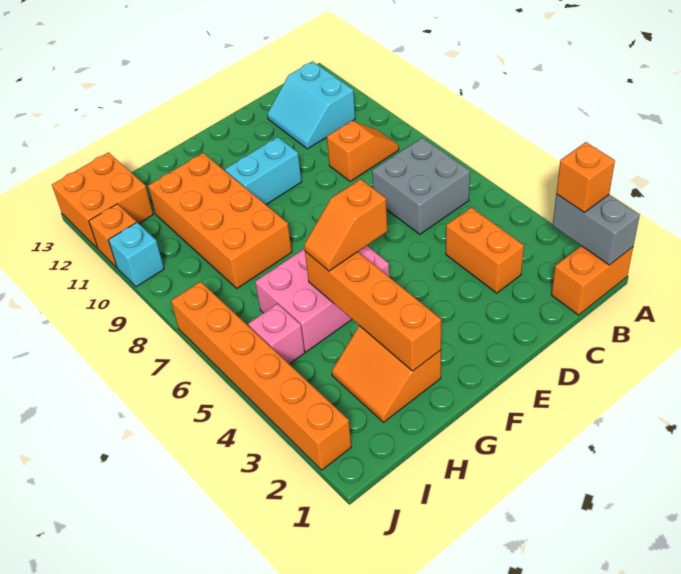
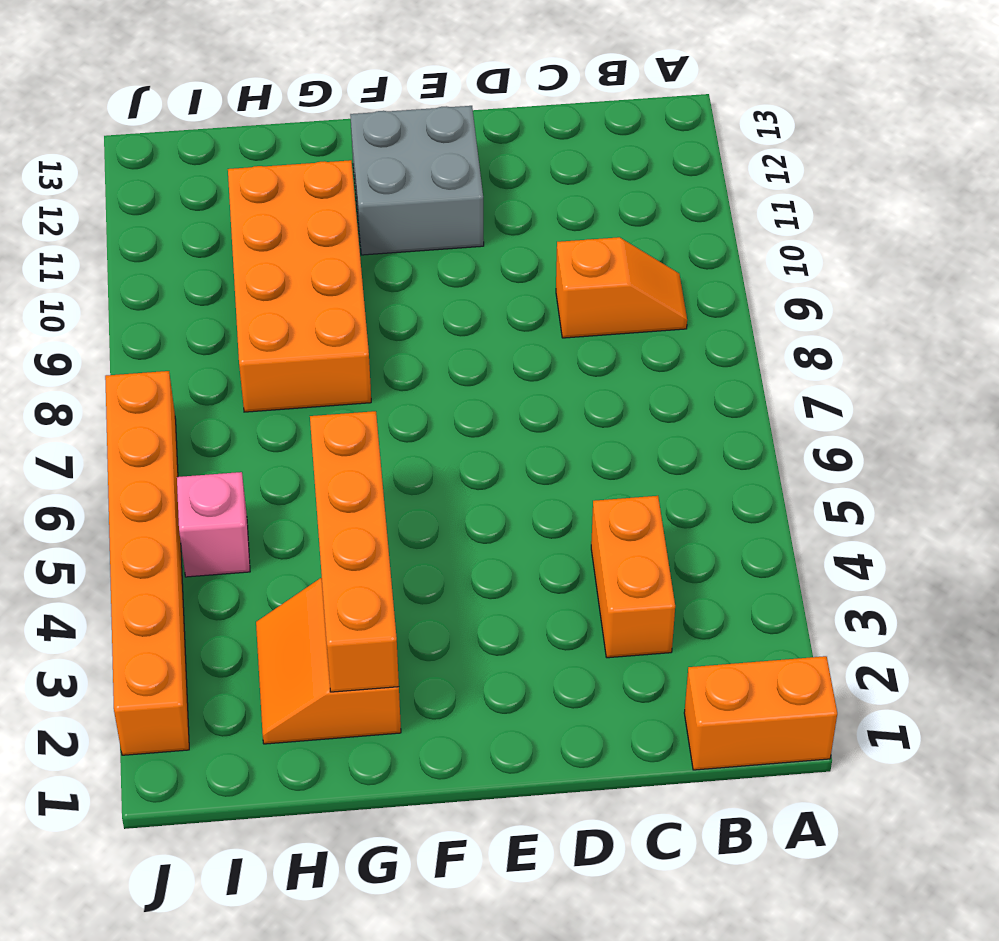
grey 2x2 brick [350,106,484,255] -> grey 2x2 brick moved to [372,138,470,234]
none -> cyan 2x2 slope [267,61,355,149]
none -> cyan 1x2 brick [225,137,302,205]
none -> pink 2x3 brick [255,246,389,352]

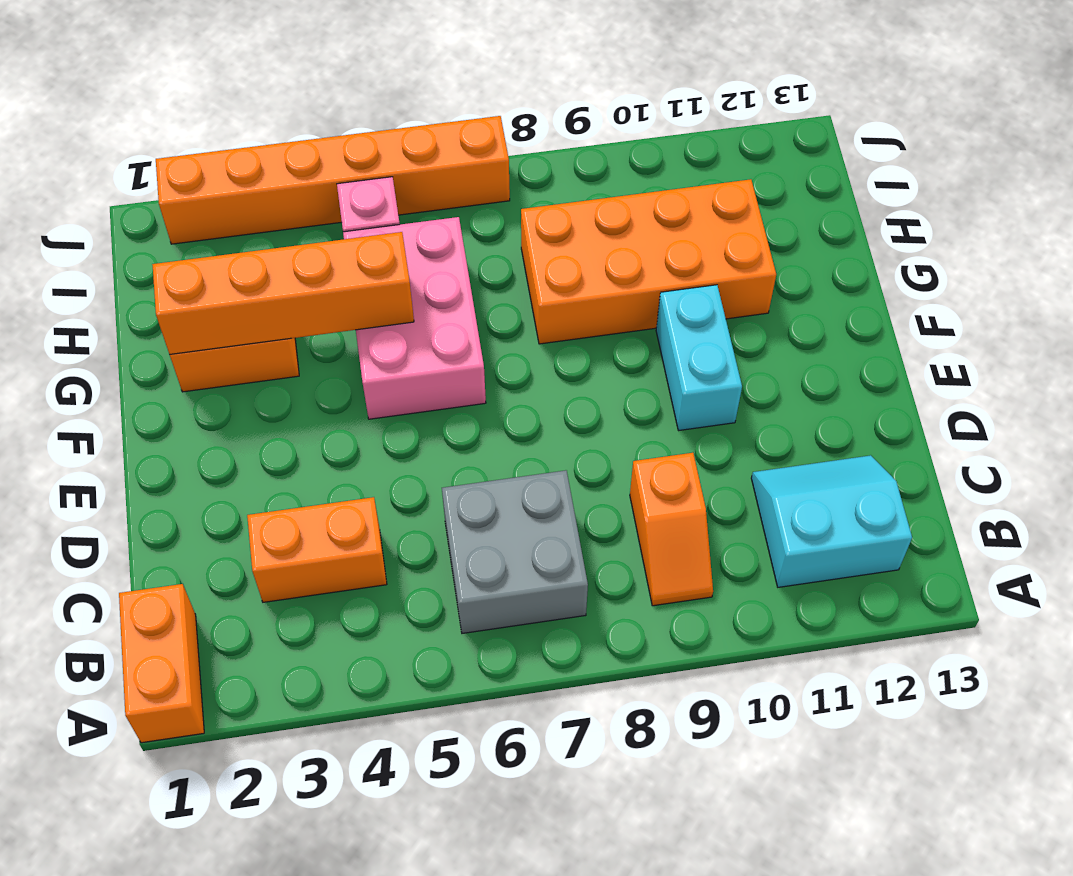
none -> orange 2x2 brick [52,152,153,248]
none -> cyan 1x1 brick [108,222,164,287]
none -> orange 1x1 brick [89,204,136,267]

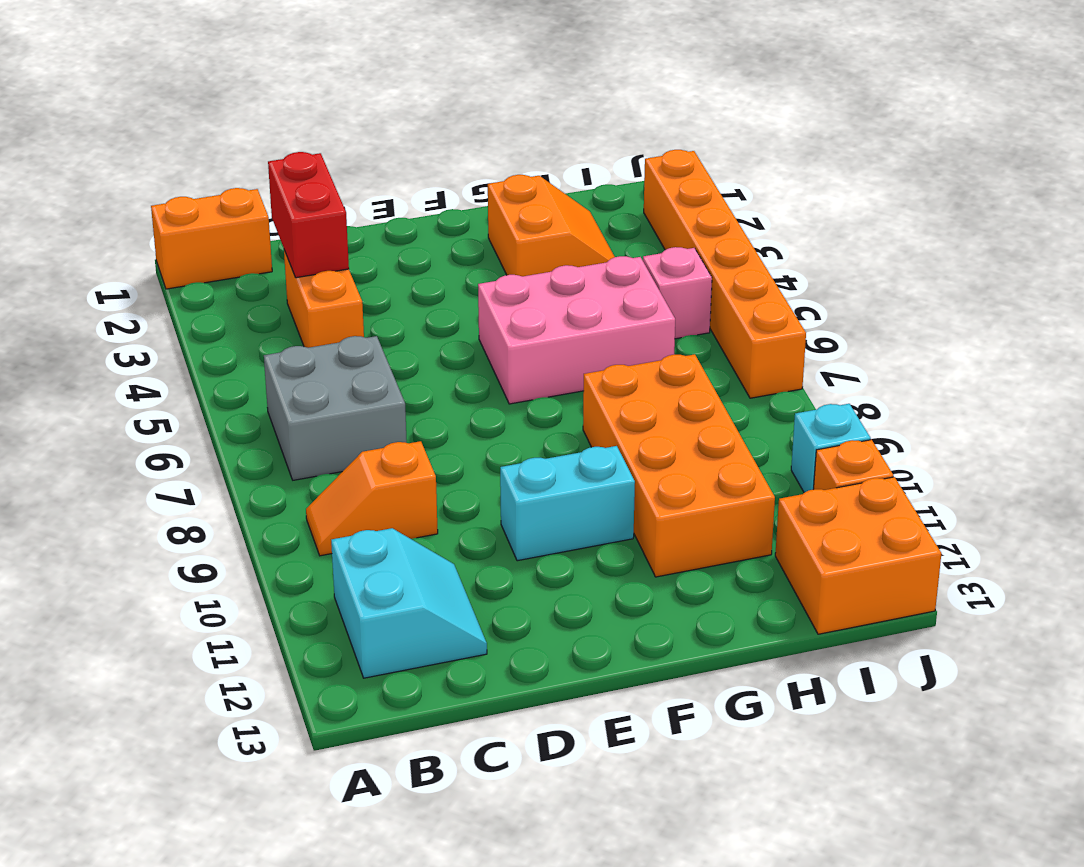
red 1x2 brick [268,152,349,278] -> none
none -> grey 1x2 brick [553,194,640,265]
none -> orange 1x4 brick [305,251,441,371]
none -> orange 1x1 brick [556,142,615,212]

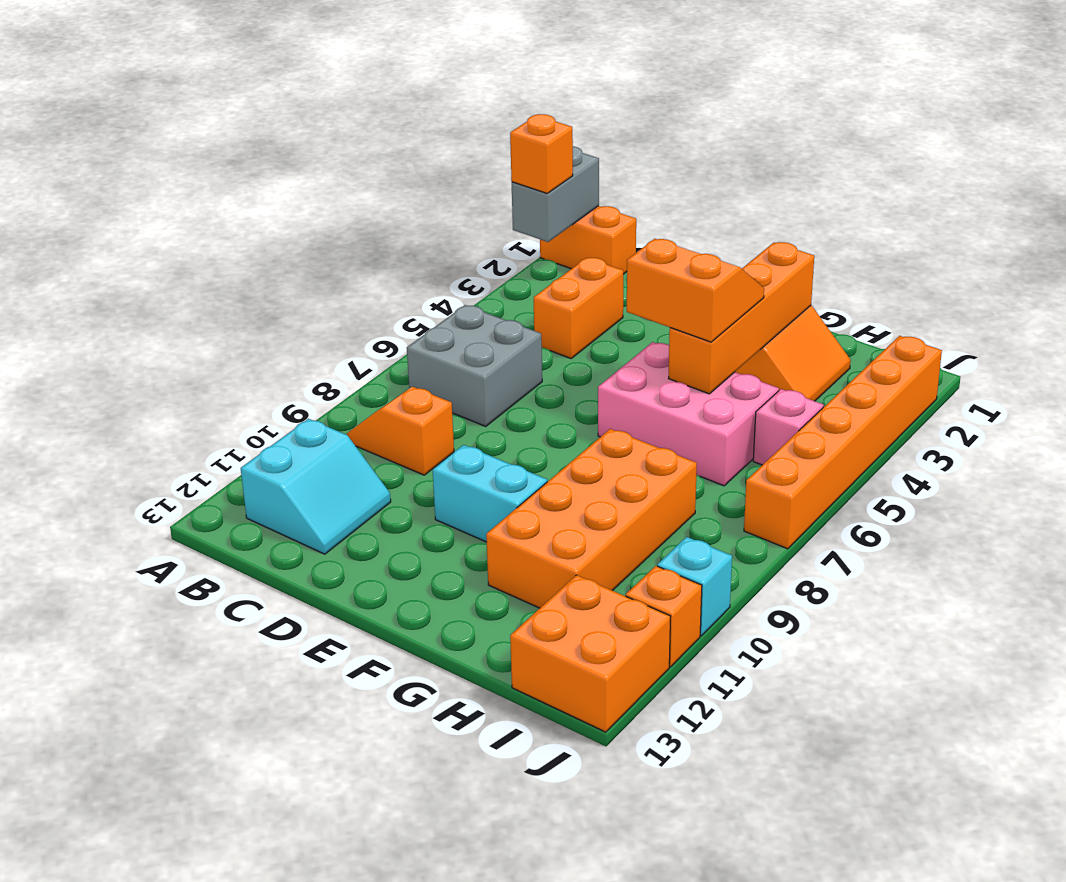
orange 2x2 slope [627,239,764,342] -> orange 1x2 slope [304,179,387,271]

